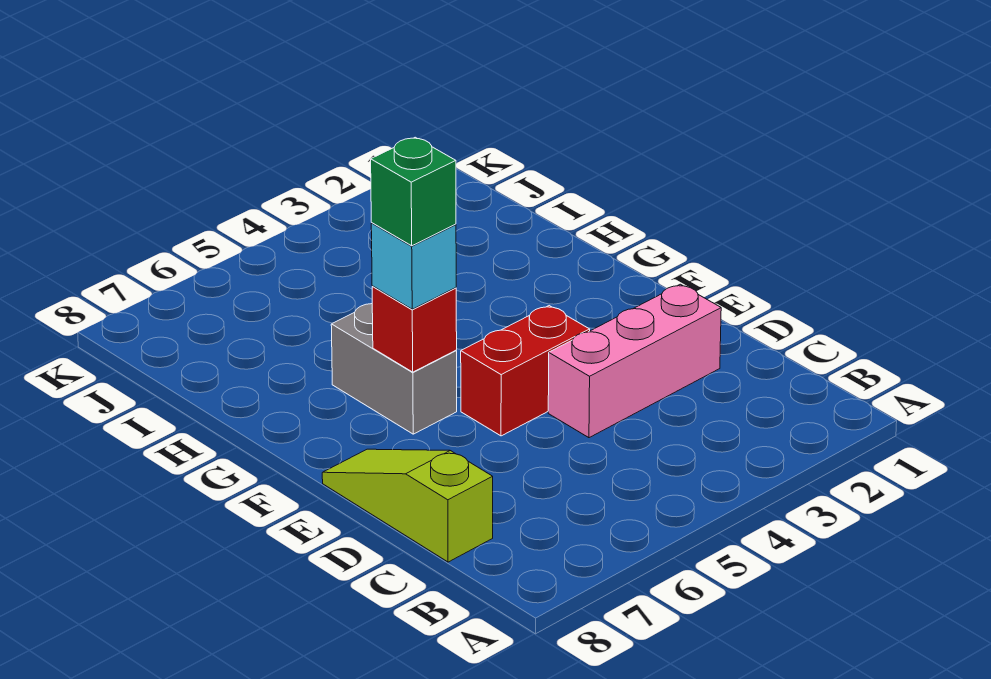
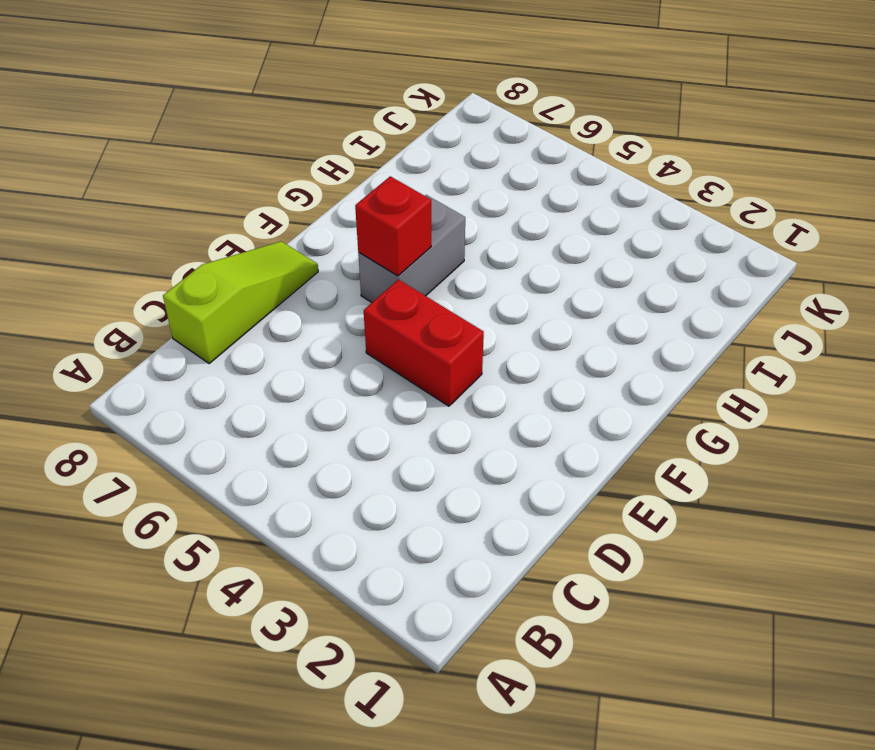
none -> pink 1x3 brick [548,284,721,438]
none -> cyan 1x1 brick [371,223,456,309]

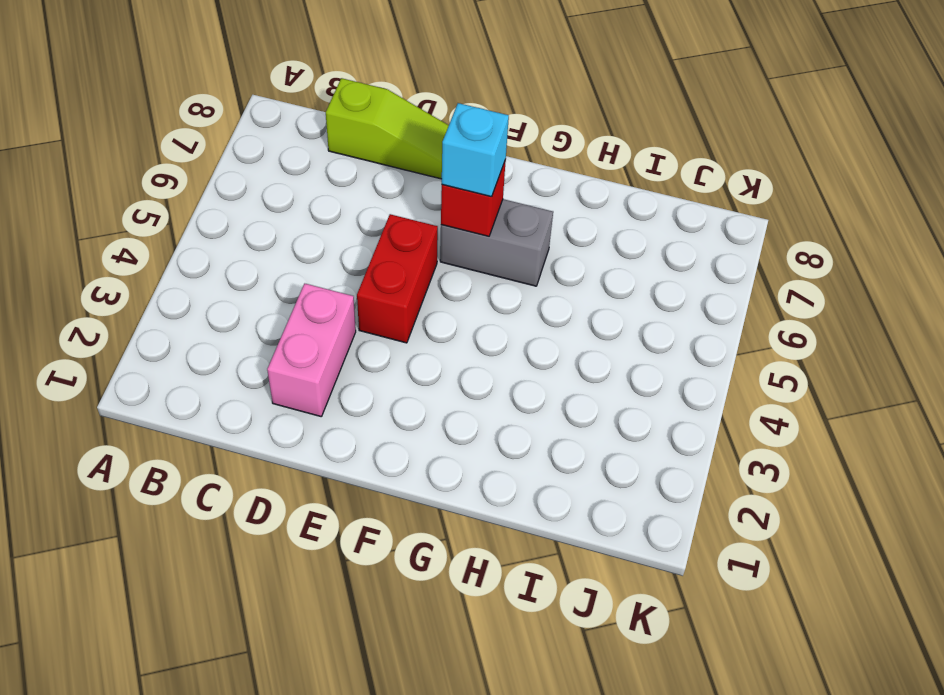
pink 1x2 brick [267,284,356,417] -> pink 1x3 brick [548,284,721,438]
none -> green 1x1 brick [371,137,456,246]

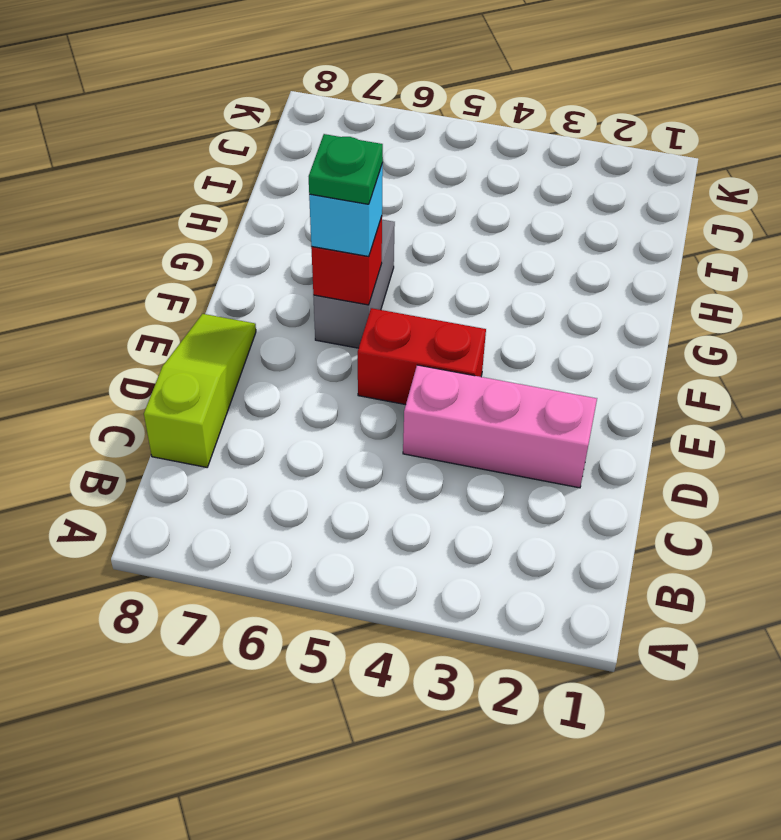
green 1x1 plate [309,134,383,204] -> green 1x1 brick [371,137,456,246]

